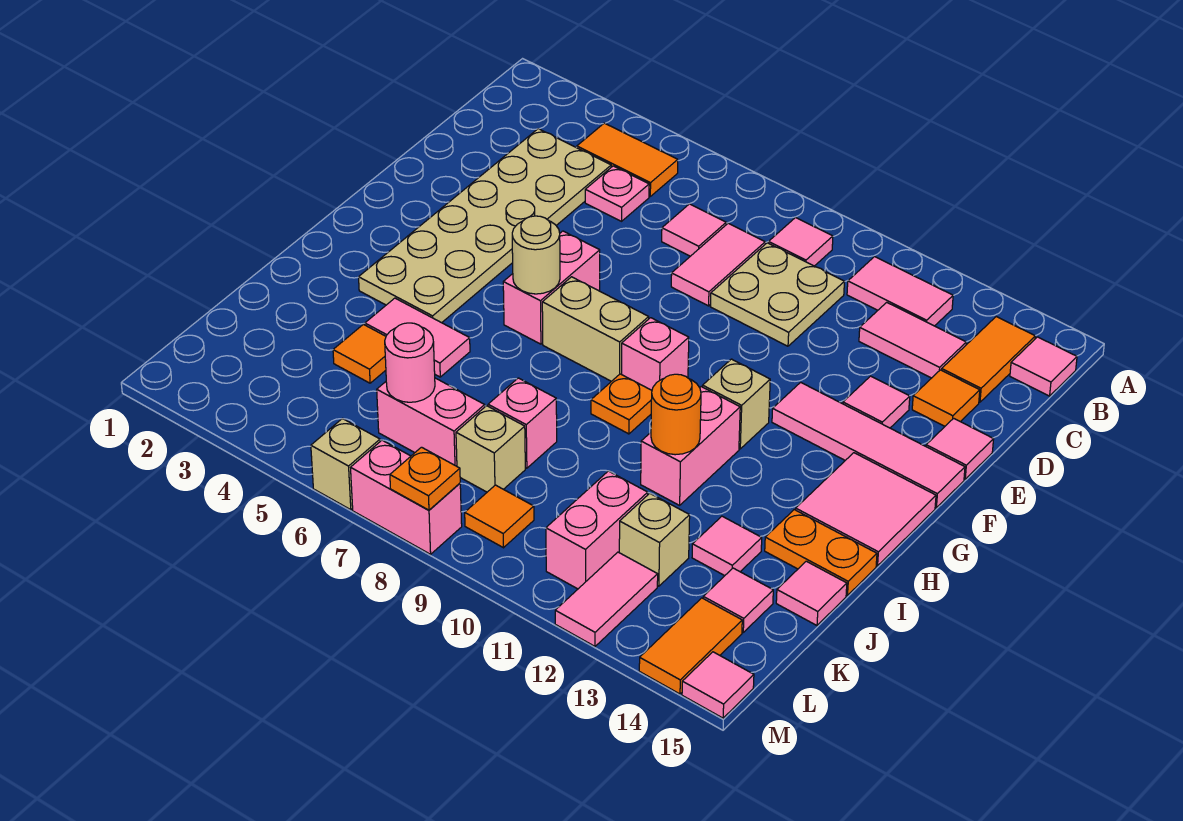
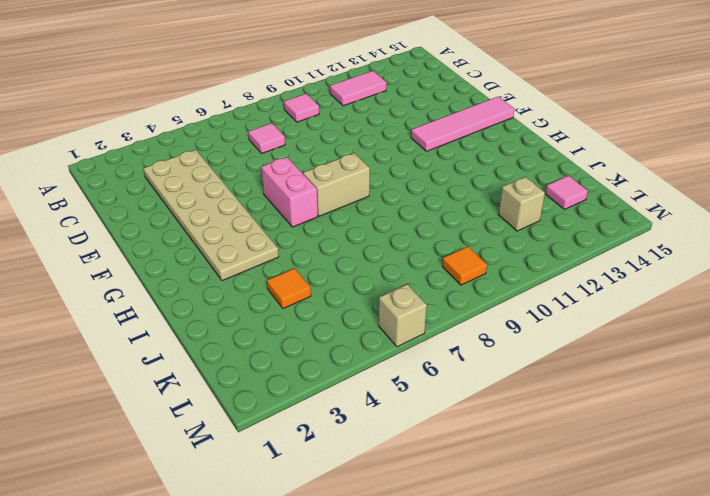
none -> orange 1x2 tile [576,123,678,196]
none -> orange 1x2 tile [942,317,1035,402]
none -> pink 1x1 tile [1010,337,1077,396]
none -> pink 1x1 plate [585,166,649,221]

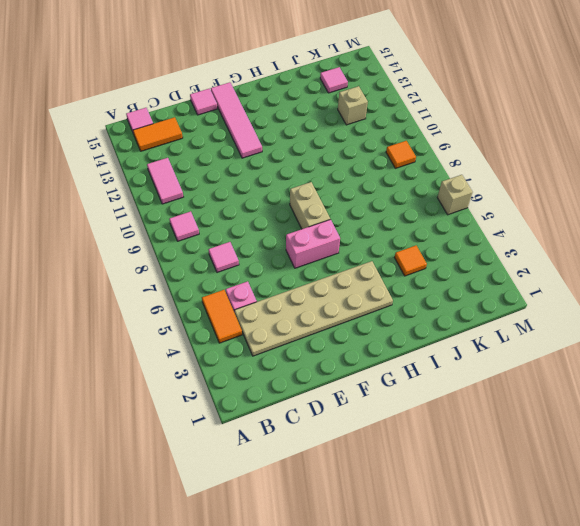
none -> pink 1x2 tile [671,223,765,306]
none -> tan 2x2 plate [710,243,844,346]
none -> pink 1x2 tile [859,302,966,378]
none -> orange 1x1 tile [912,370,980,426]

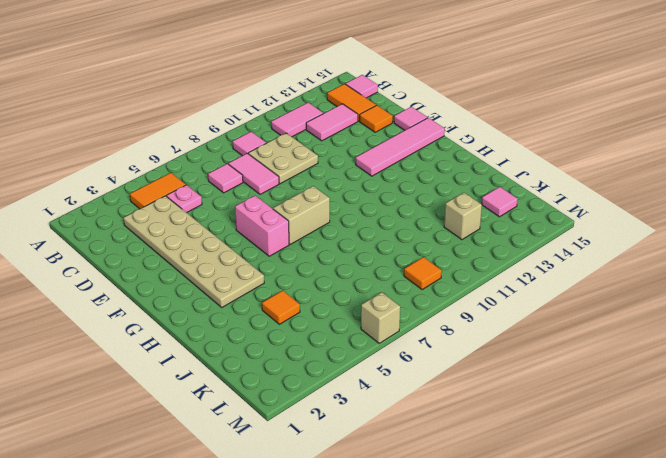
none -> pink 1x1 tile [843,376,910,428]
none -> pink 1x1 brick [622,318,689,390]
none -> tan 1x1 brick [703,359,770,449]
none -> pink 2x2 tile [796,453,936,566]

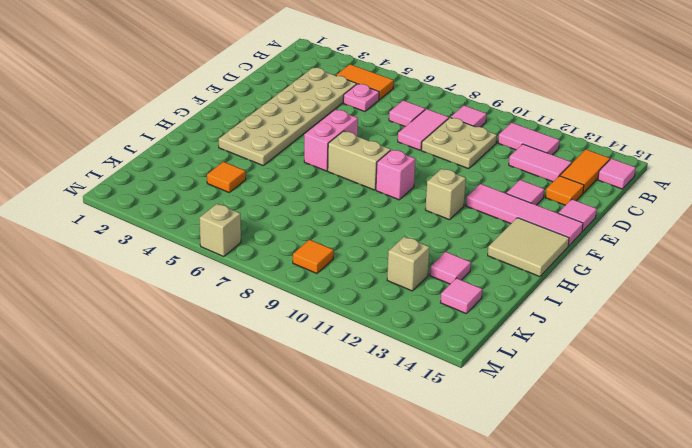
tan 2x2 tile [488,218,569,277] -> pink 2x2 tile [796,453,936,566]
none -> orange 1x1 plate [591,374,652,434]
none -> pink 1x2 brick [641,387,740,505]
none -> pink 1x2 tile [365,298,470,377]
none -> orange 1x2 plate [765,510,877,596]

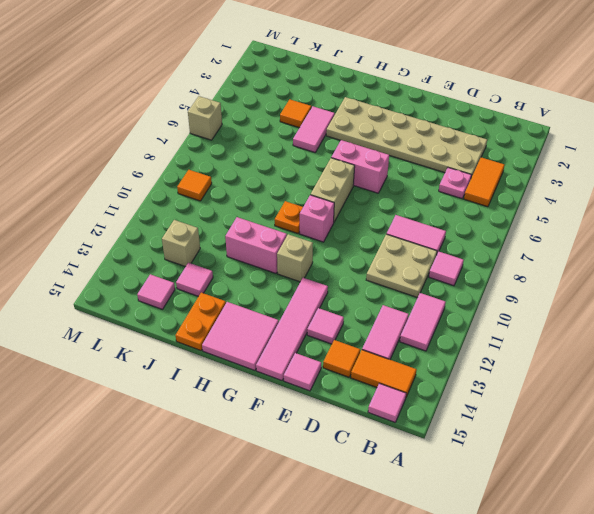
none -> pink 1x1 tile [662,204,726,256]
none -> pink 1x1 brick [488,378,557,468]
none -> pink 1x1 tile [776,561,847,625]
none -> pink 1x2 brick [377,378,485,466]

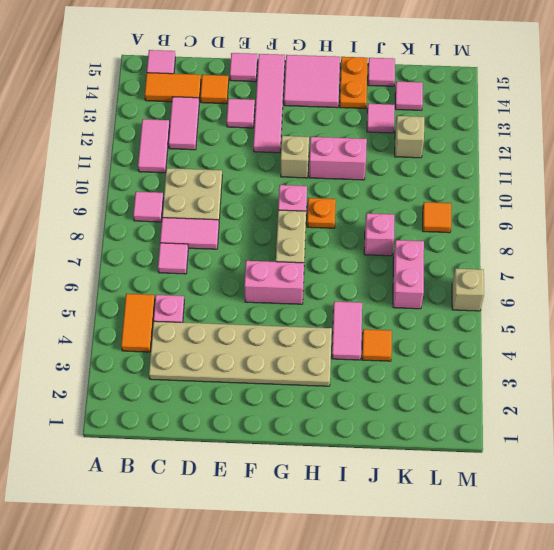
none -> tan 1x1 brick [456,406,525,492]
none -> pink 1x2 brick [546,471,648,589]
none -> pink 1x2 tile [555,552,658,646]
none -> orange 1x2 tile [639,598,742,694]

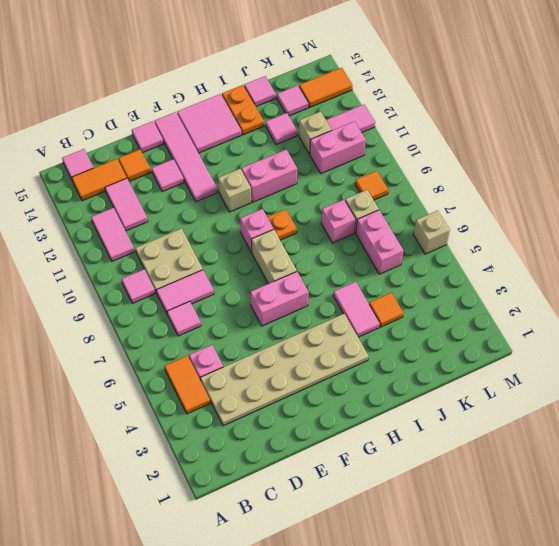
none -> pink 1x2 brick [351,440,462,554]
none -> pink 1x1 tile [682,652,754,718]
none -> tan 1x1 round brick [512,216,560,294]
none -> orange 1x1 round brick [651,374,701,455]

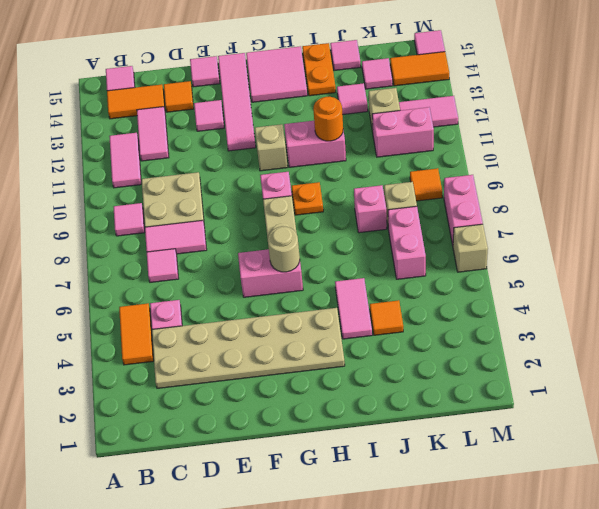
none -> pink 1x1 round brick [385,323,435,402]
none -> orange 1x1 plate [390,447,460,510]

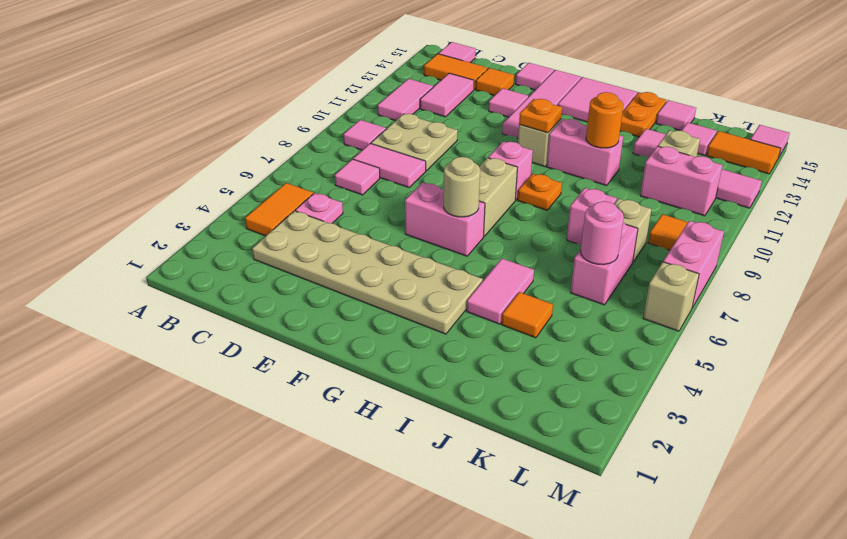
orange 1x1 plate [519,99,562,133] -> orange 1x1 plate moved to [390,447,460,510]

